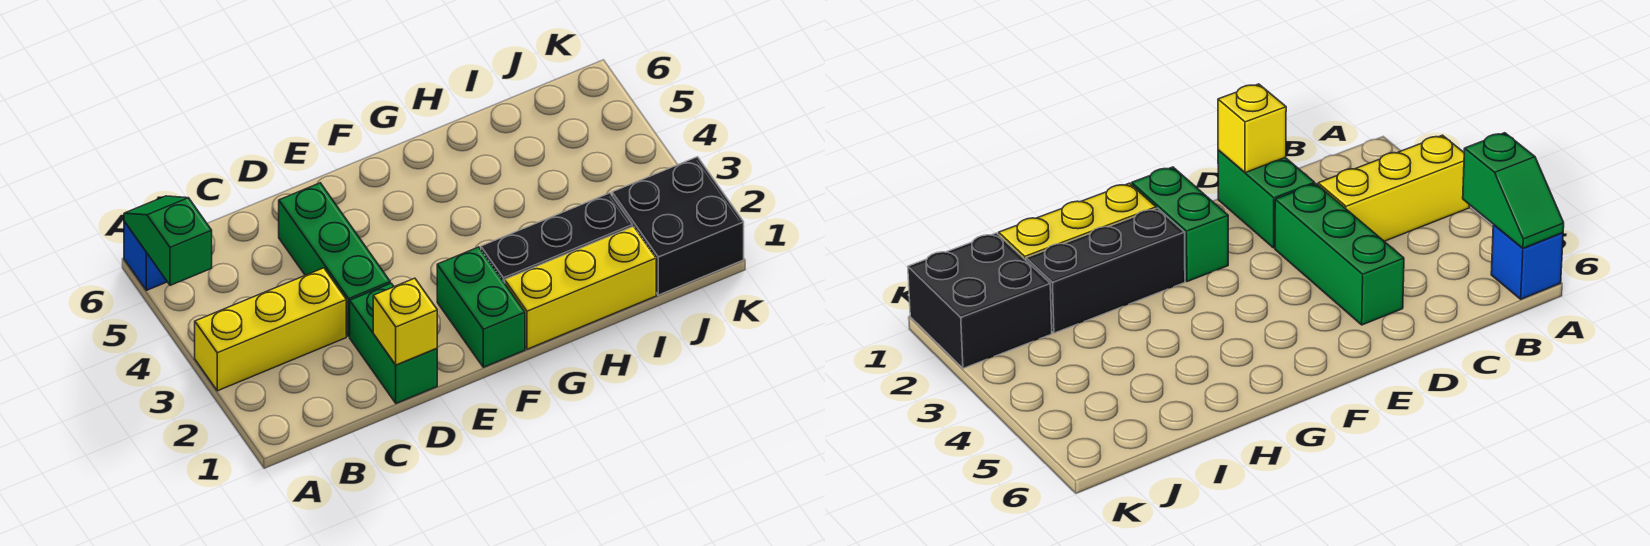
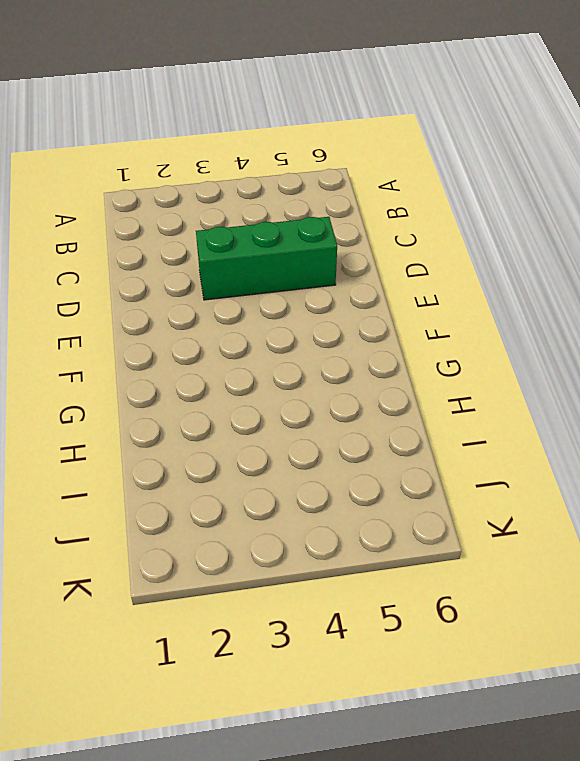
none -> yellow 1x3 brick [195,268,346,391]
none -> blue 1x1 brick [124,221,167,290]

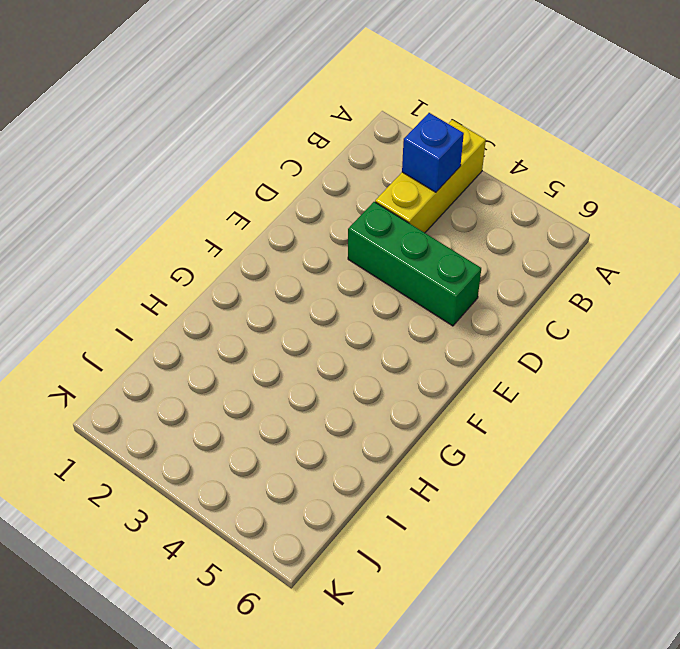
blue 1x1 brick [402,113,464,192] -> blue 1x1 brick moved to [124,221,167,290]
none -> green 1x2 brick [350,283,437,403]
none -> green 1x2 brick [437,247,525,367]

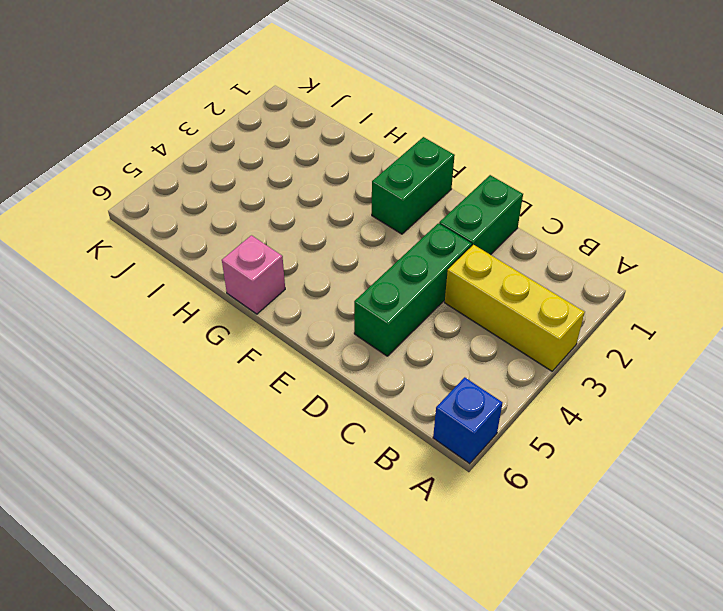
pink 1x1 brick [222,235,285,314] -> none
none -> yellow 1x3 brick [505,226,656,349]
none -> black 1x3 brick [481,193,633,283]

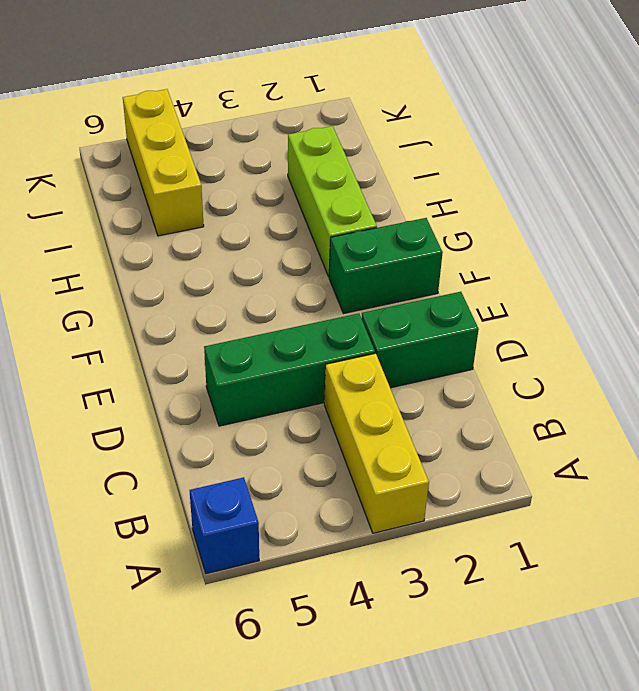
lime 1x3 brick [288,126,377,277] -> black 1x3 brick [481,193,633,283]
yellow 1x3 brick [123,89,204,236] -> yellow 1x3 brick moved to [505,226,656,349]
none -> black 2x2 brick [612,157,744,295]
none -> green 1x2 slope [124,196,212,285]

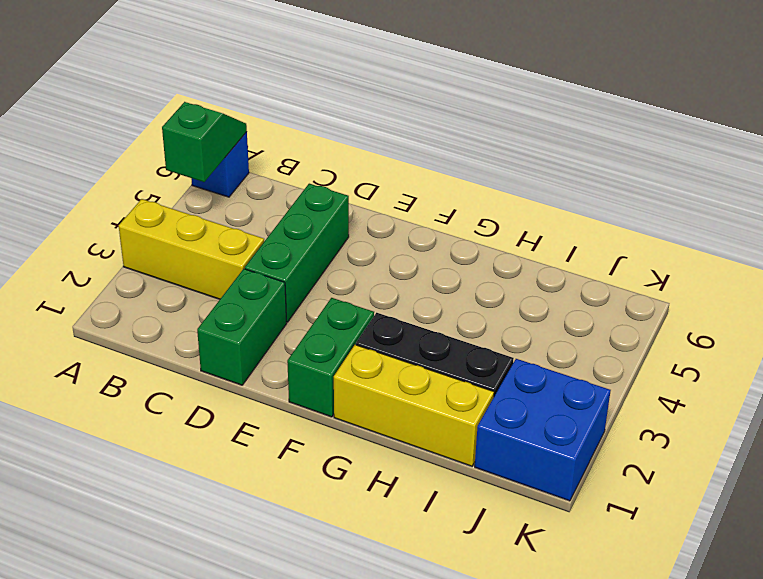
blue 2x2 brick [475,359,611,501] -> black 2x2 brick [612,157,744,295]
none -> yellow 1x1 brick [373,278,437,365]

